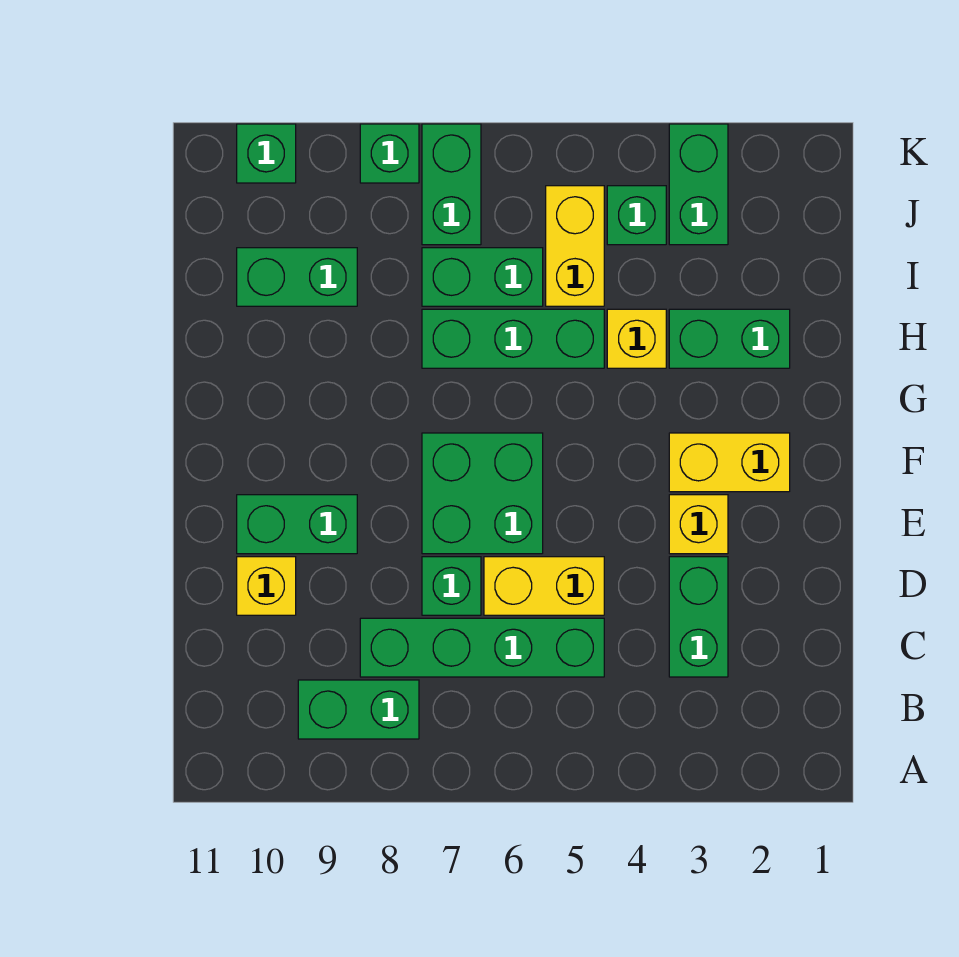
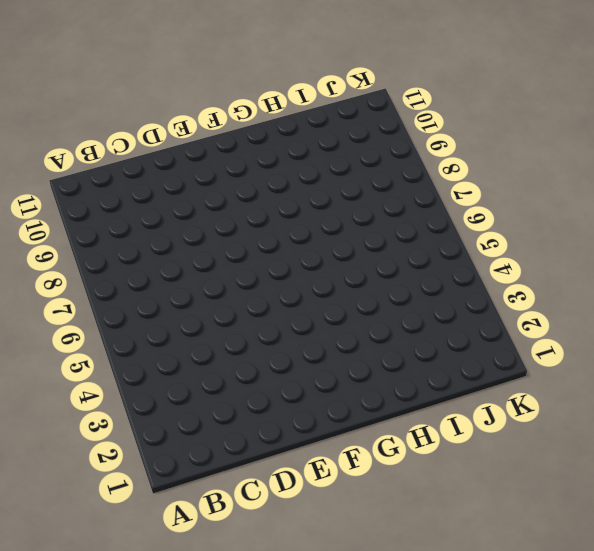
none -> green 1x2 brick [298,680,419,739]
none -> green 1x2 brick [669,557,728,677]
none -> green 1x4 brick [360,618,604,677]

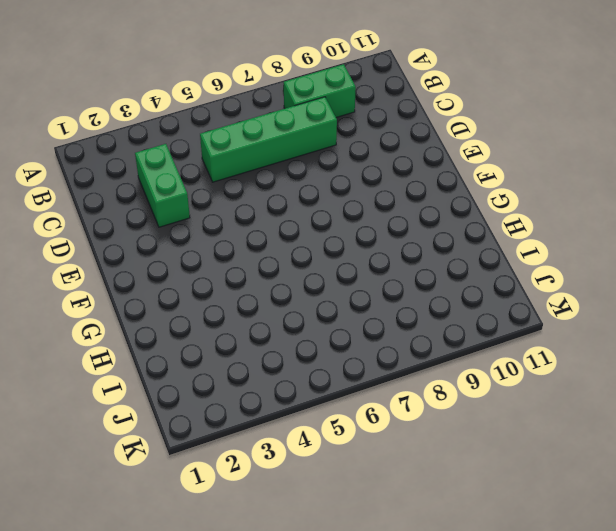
none -> yellow 1x2 brick [484,557,604,615]
none -> green 1x1 brick [422,557,481,615]
none -> yellow 1x1 brick [237,557,296,615]

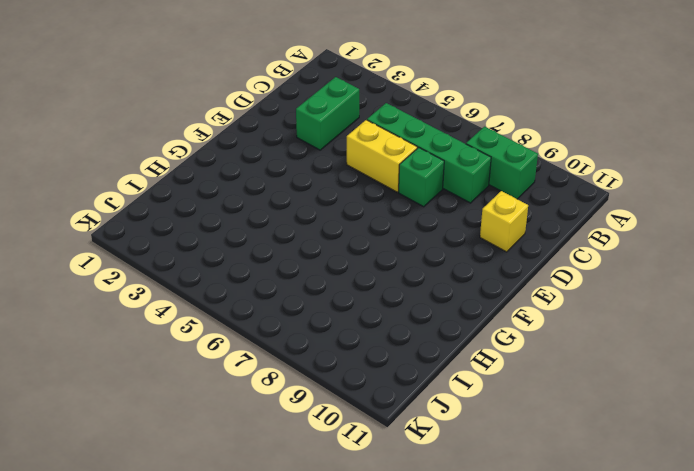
none -> yellow 1x1 brick [669,495,728,554]
none -> green 2x2 brick [422,433,543,554]
none -> green 1x2 brick [237,495,357,554]

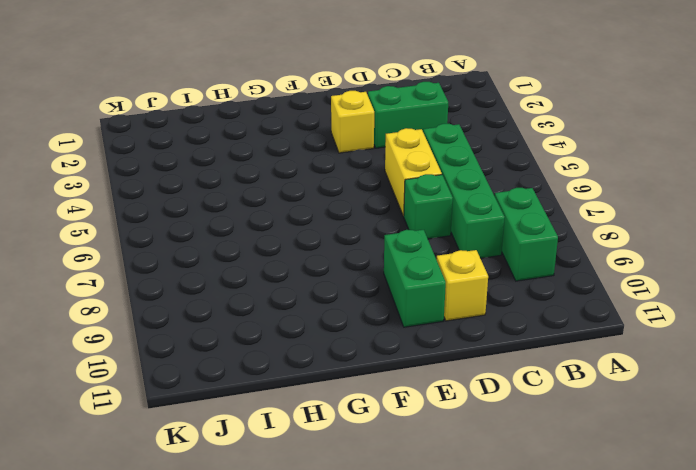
none -> green 2x2 brick [422,433,543,554]
none -> yellow 1x2 brick [669,433,790,492]
none -> green 1x2 brick [669,309,790,368]

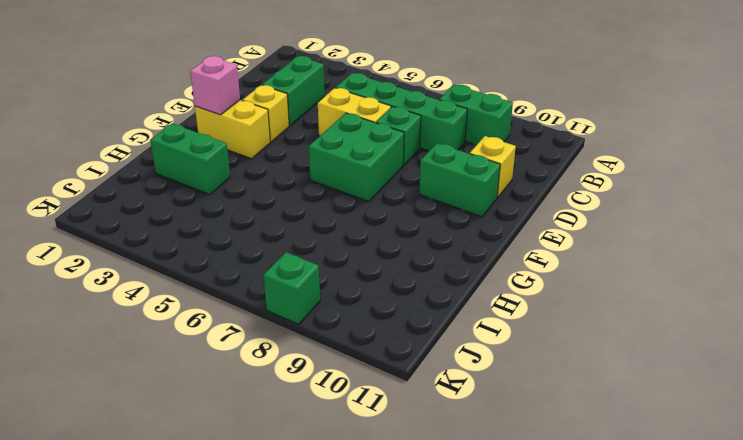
pink 1x1 brick [190,56,240,115] -> none
none -> yellow 1x1 brick [607,309,666,368]
none -> green 1x3 brick [422,309,604,368]
none -> yellow 1x2 brick [546,186,604,306]

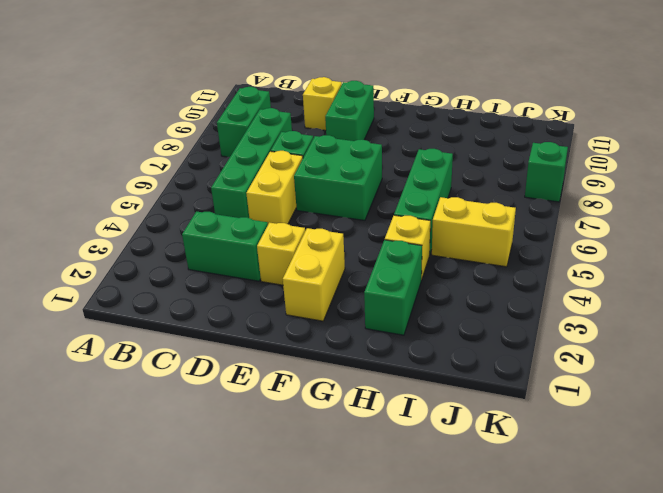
none -> green 1x2 brick [422,248,543,306]
none -> green 1x2 brick [237,248,357,306]
none -> green 1x2 brick [669,124,728,245]

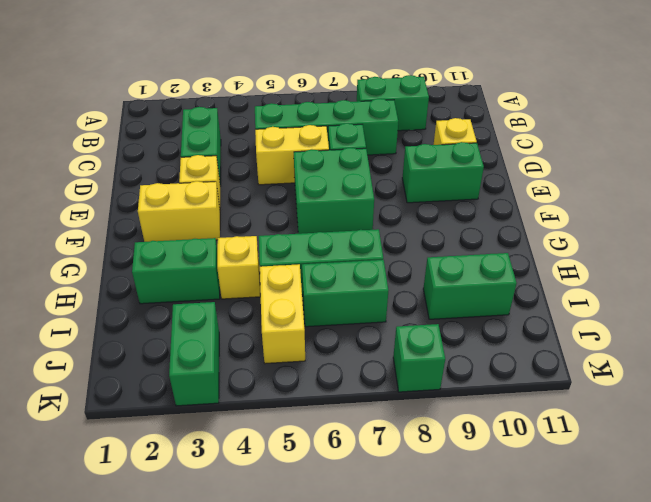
none -> green 1x1 brick [607,186,666,245]
none -> green 1x2 brick [422,124,481,245]
none -> green 1x1 brick [237,124,296,183]

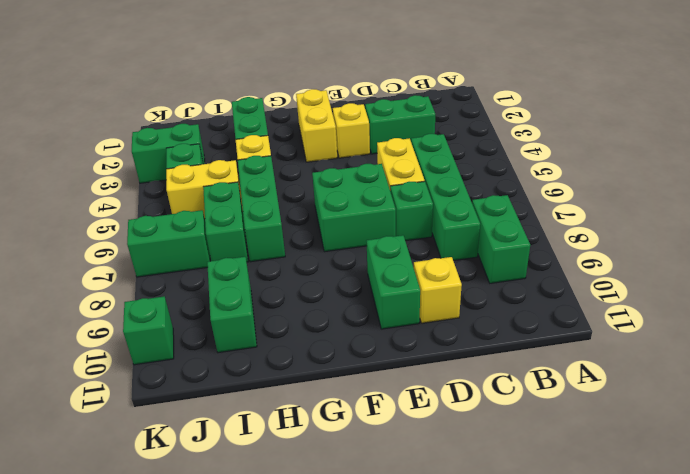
none -> green 1x1 brick [360,124,419,183]

